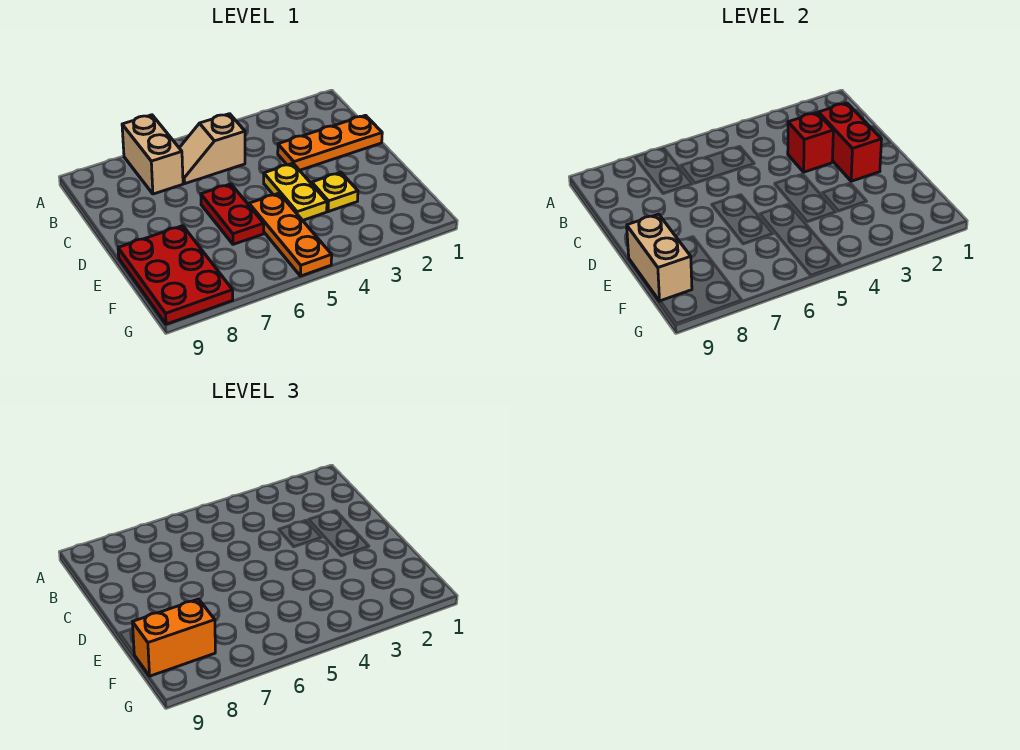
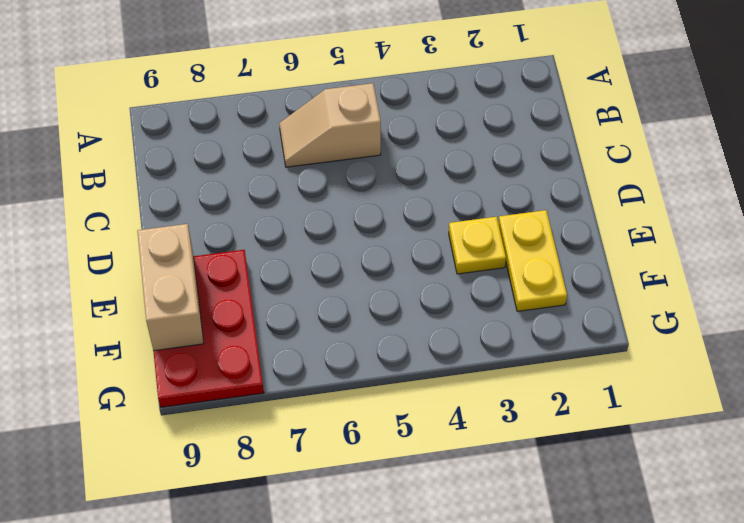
yellow 1x2 plate [498,210,567,311] -> yellow 1x2 plate moved to [264,163,327,220]
none -> tan 1x2 brick [122,115,183,194]
none -> orange 1x3 plate [278,115,382,170]
none -> red 1x2 plate [201,184,264,244]

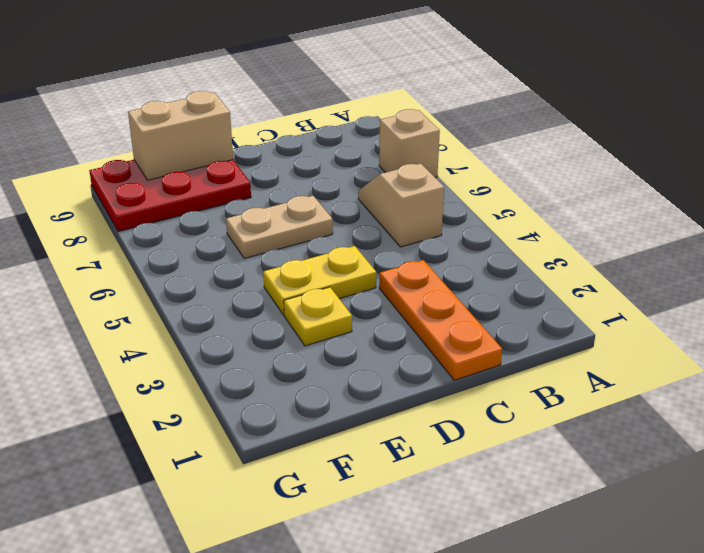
tan 1x1 brick [379,109,440,177] -> tan 1x2 brick [122,115,183,194]
tan 1x2 plate [226,196,333,258] -> red 1x2 plate [201,184,264,244]
none -> orange 1x3 plate [249,193,332,276]
none -> red 1x2 brick [819,103,882,181]
none -> red 1x1 brick [788,113,833,172]

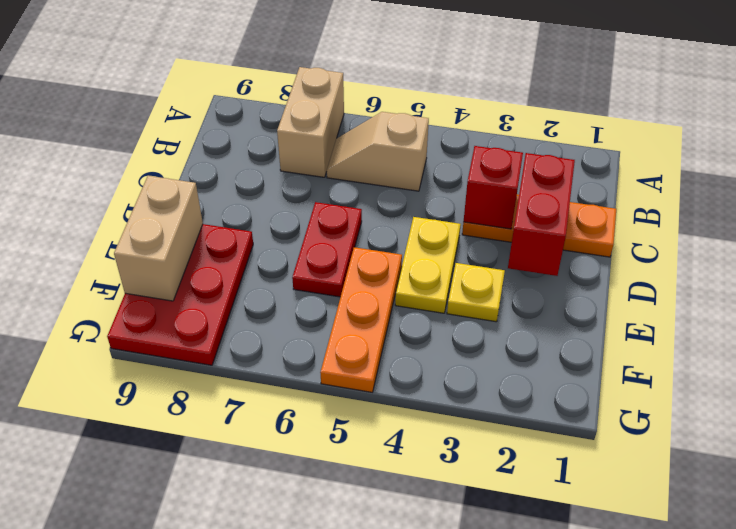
none -> orange 1x2 brick [132,599,215,676]

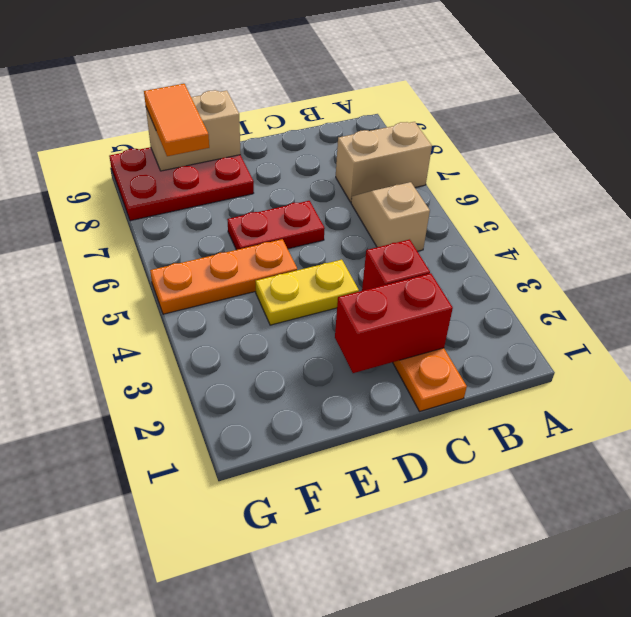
orange 1x2 tile [144,84,209,156] -> orange 1x2 brick [132,599,215,676]
none -> yellow 1x1 plate [312,172,358,212]

